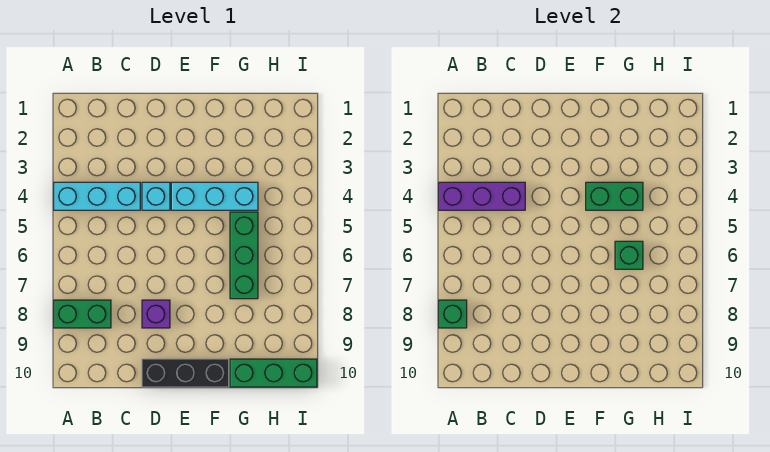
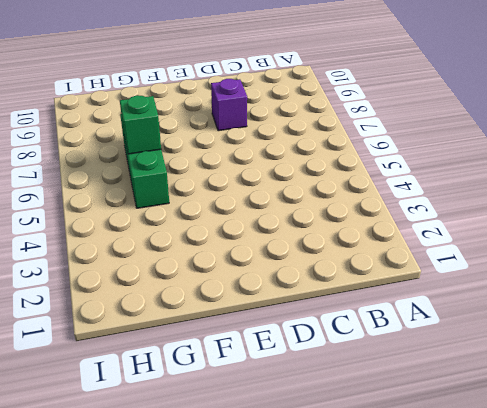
none -> cyan 1x3 brick [54,182,140,210]
none -> green 1x2 brick [54,300,111,328]
none -> cyan 1x1 brick [142,182,170,210]

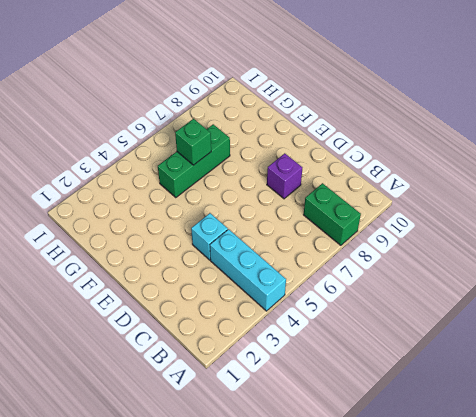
none -> black 1x3 brick [142,359,229,387]
none -> cyan 1x3 brick [171,182,258,210]
none -> green 1x3 brick [230,359,317,387]

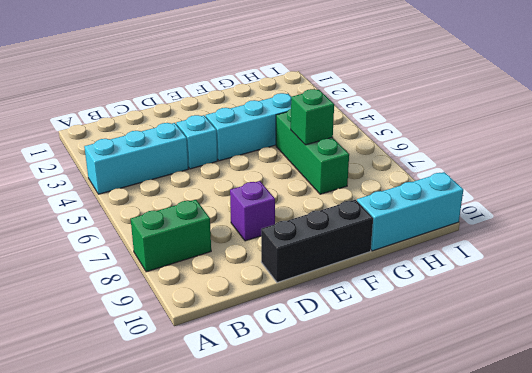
cyan 1x3 brick [357,172,463,251] -> green 1x3 brick [230,359,317,387]
none -> purple 1x3 brick [439,182,525,210]
none -> green 1x1 brick [439,300,467,328]
none -> green 1x2 brick [586,182,643,210]

